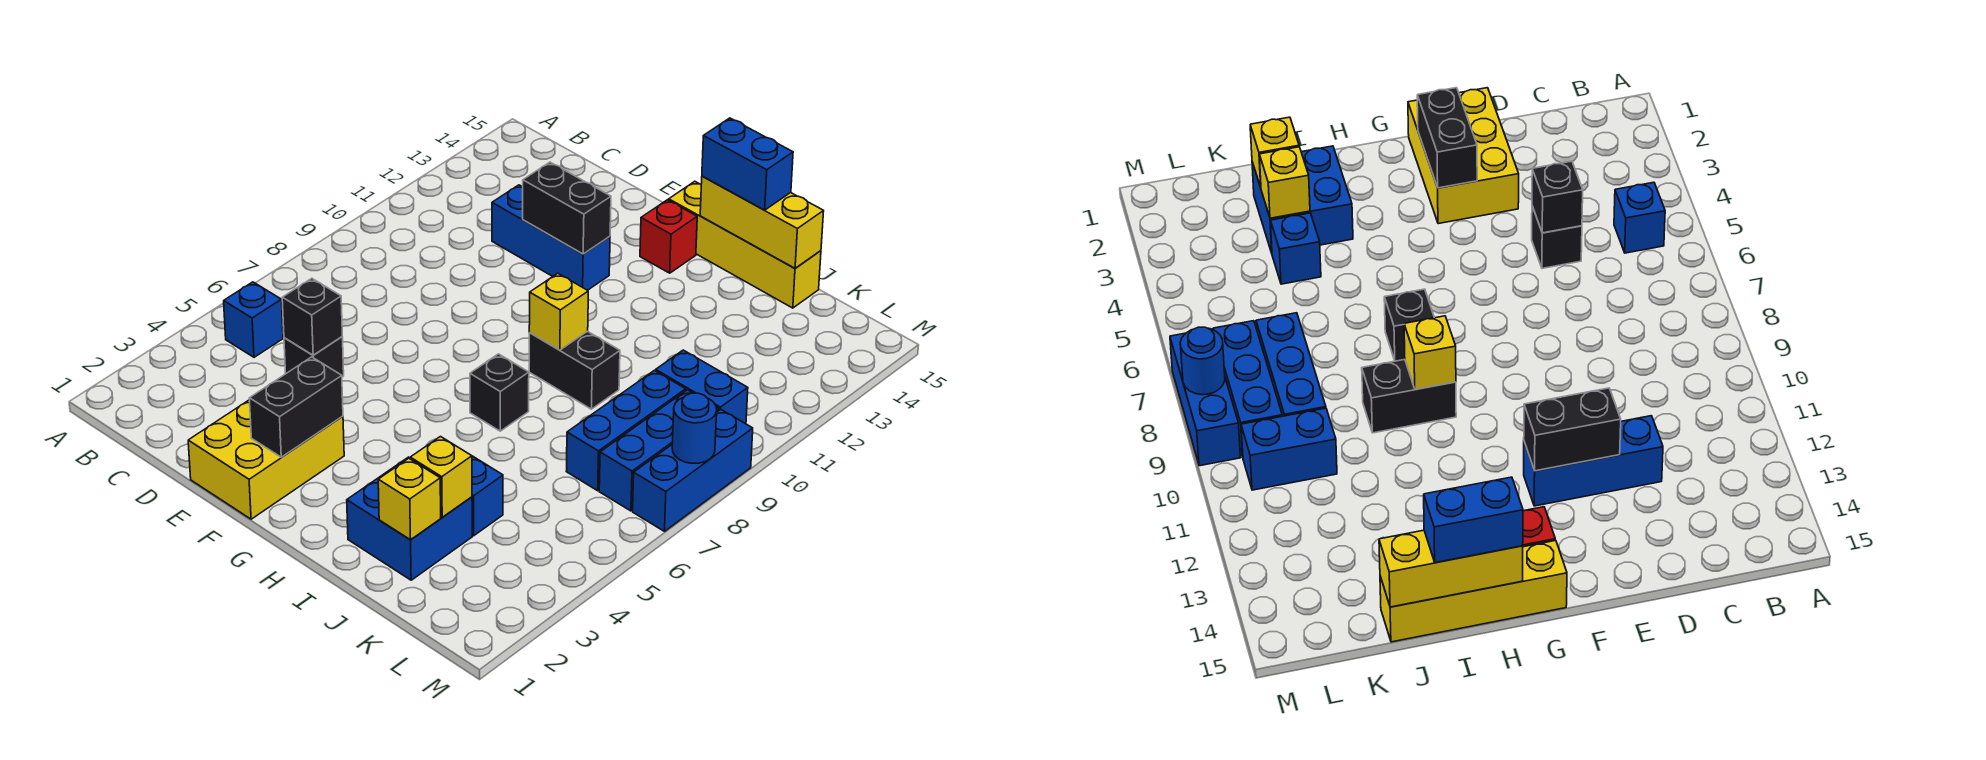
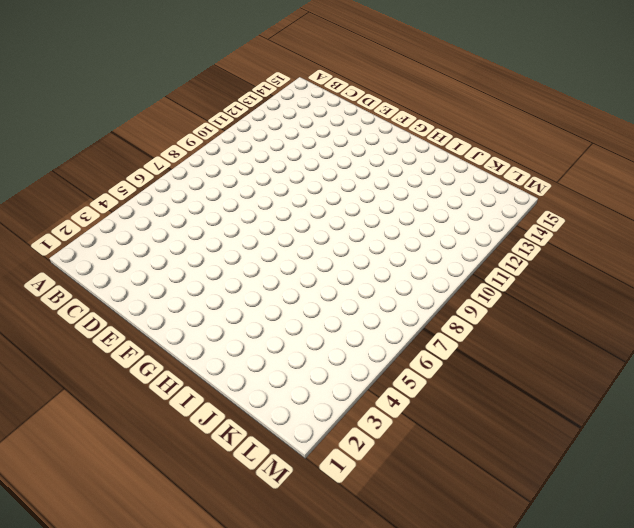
none -> blue 1x1 brick [224,282,283,357]
none -> black 1x1 brick [284,337,344,377]
none -> blue 1x3 brick [492,185,610,290]

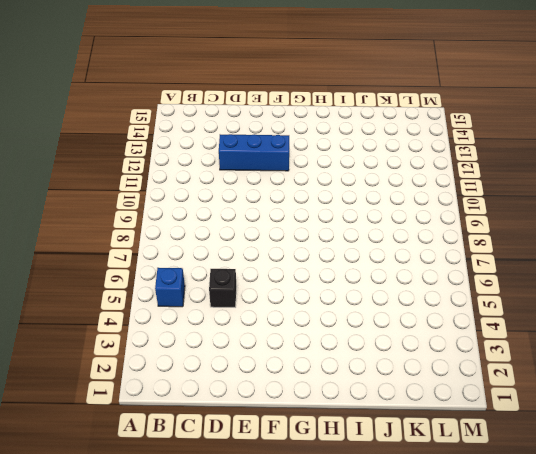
none -> yellow 2x3 brick [188,400,344,519]
none -> red 1x1 brick [640,200,697,273]
none -> yellow 1x4 brick [669,181,821,308]

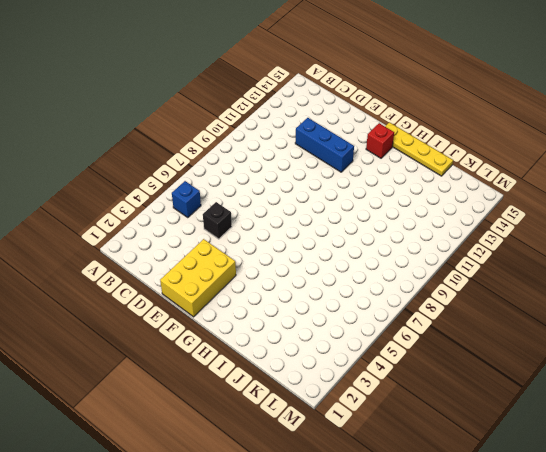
yellow 1x4 plate [385,122,453,176] -> yellow 1x4 brick [669,181,821,308]
none -> black 1x1 brick [470,354,529,431]
none -> black 1x2 brick [529,331,620,409]
none -> blue 2x2 brick [347,457,472,580]

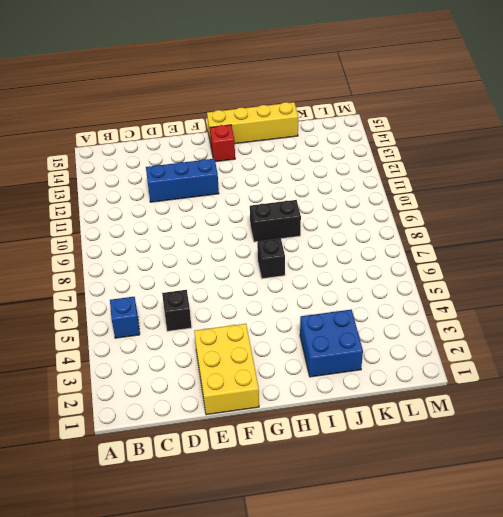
none -> blue 1x1 brick [472,456,503,536]
none -> blue 1x3 brick [566,371,686,491]
none -> blue 1x2 brick [656,350,748,424]

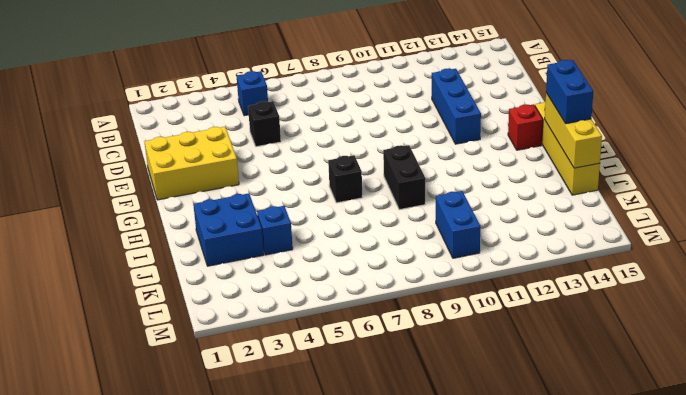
none -> blue 1x3 brick [566,371,686,491]
none -> blue 1x3 brick [599,390,719,511]
none -> blue 1x3 brick [633,409,753,531]

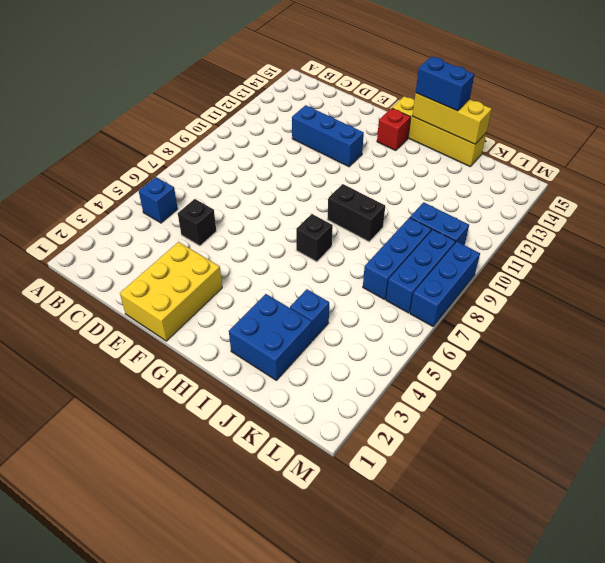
none -> black 1x1 brick [282,278,342,355]
none -> black 1x2 brick [523,162,611,254]
none -> black 1x2 brick [249,357,343,457]

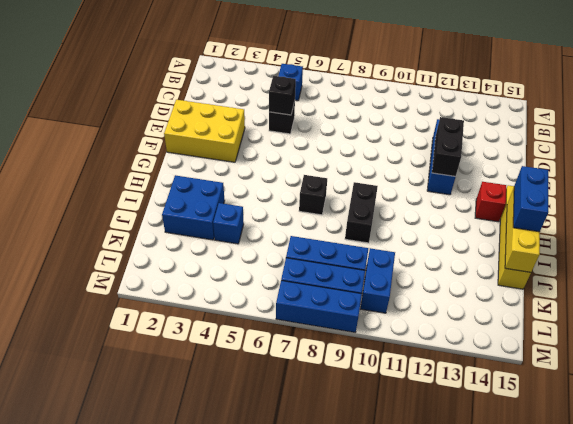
none -> black 1x2 brick [249,357,343,457]
none -> yellow 1x1 brick [529,273,588,350]
none -> yellow 1x1 brick [378,458,441,540]

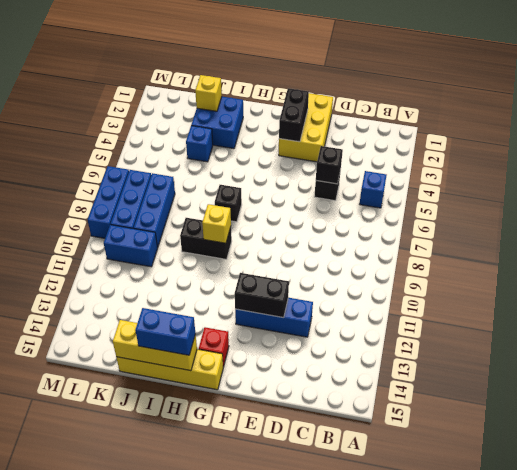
none -> yellow 1x1 brick [410,437,472,517]
none -> blue 1x1 round brick [672,393,717,463]

